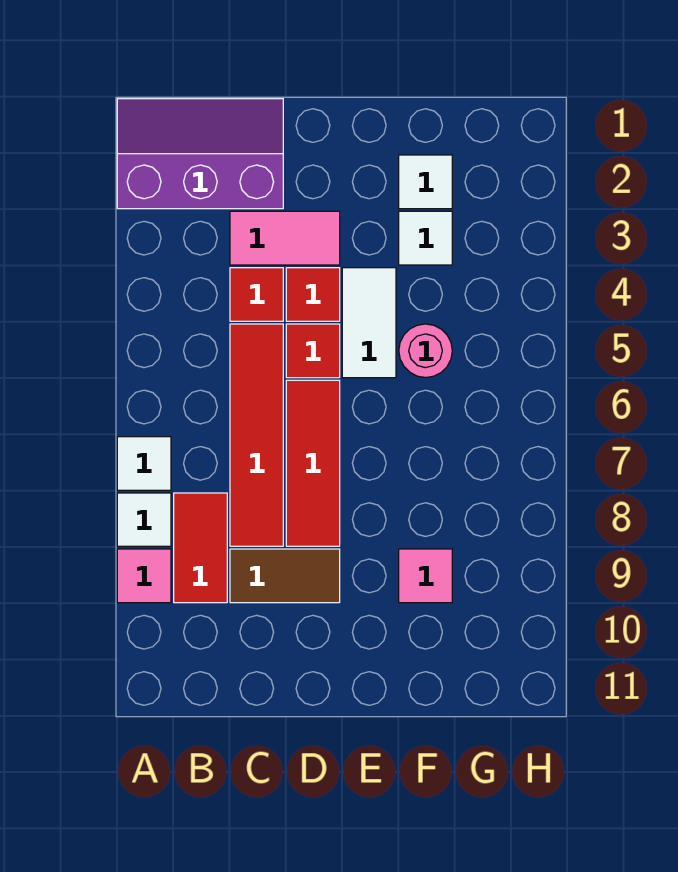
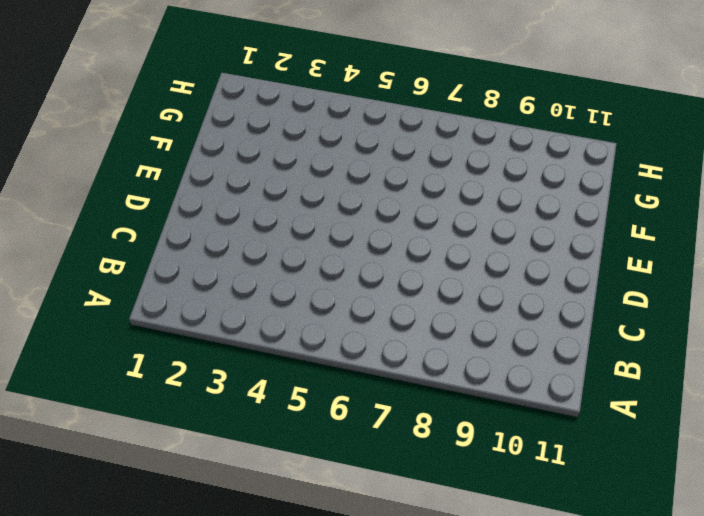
none -> purple 2x3 slope [117,99,283,209]
none -> white 1x1 tile [117,437,171,490]
none -> white 1x1 tile [117,493,171,546]

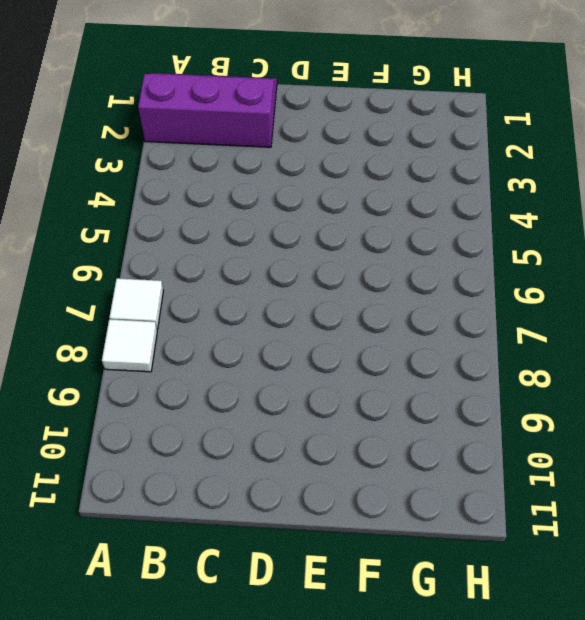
none -> pink 1x1 tile [117,549,171,603]
none -> red 1x2 tile [174,493,227,603]
none -> pink 1x2 tile [230,211,340,265]

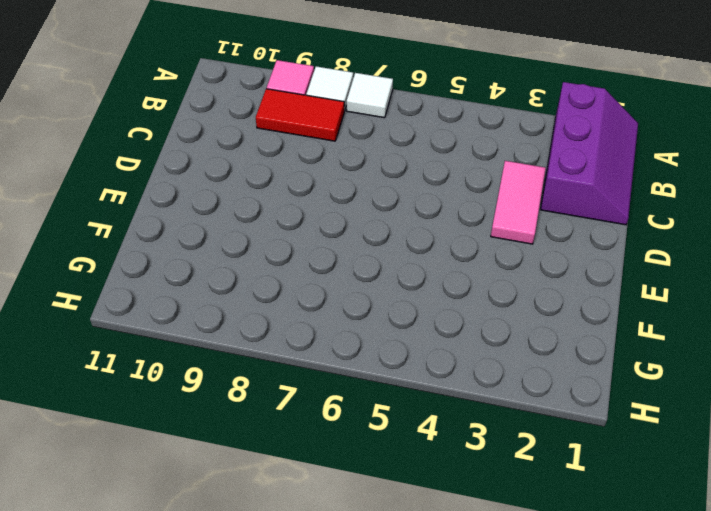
none -> red 1x1 tile [230,268,283,321]
none -> red 1x4 tile [230,324,283,546]
none -> brown 1x2 tile [230,549,340,603]

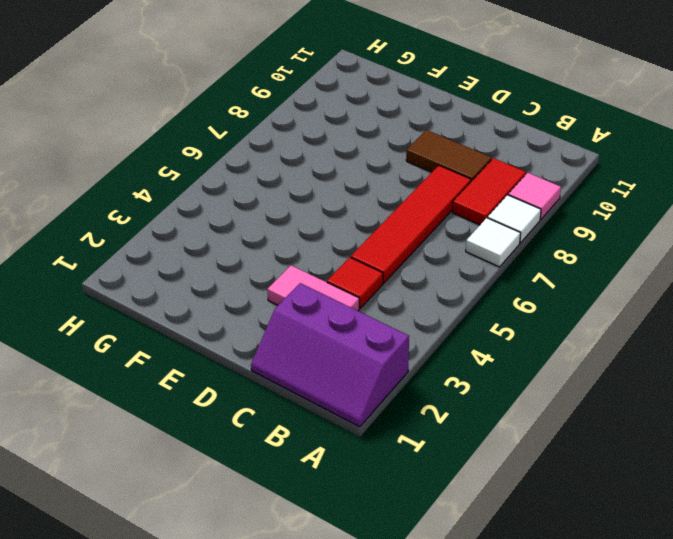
none -> red 1x1 tile [286,268,340,321]
none -> red 1x1 tile [286,324,340,378]
none -> red 1x3 tile [286,380,340,546]

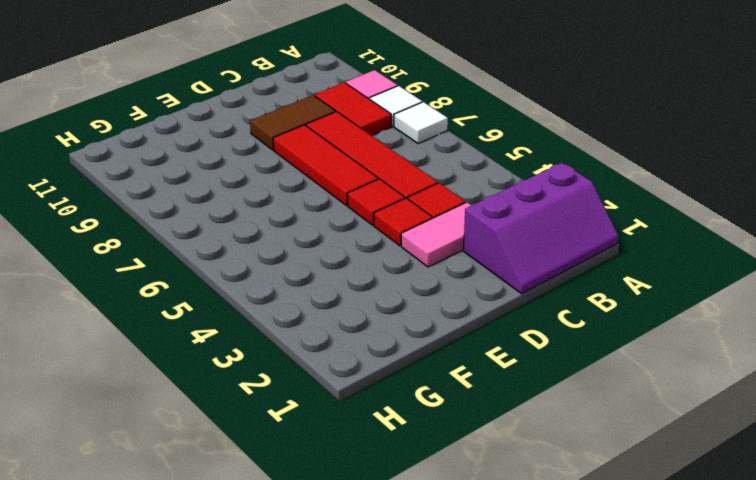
none -> white 1x2 tile [342,268,396,378]
none -> white 1x1 tile [399,155,452,209]
none -> white 1x1 tile [399,211,452,265]

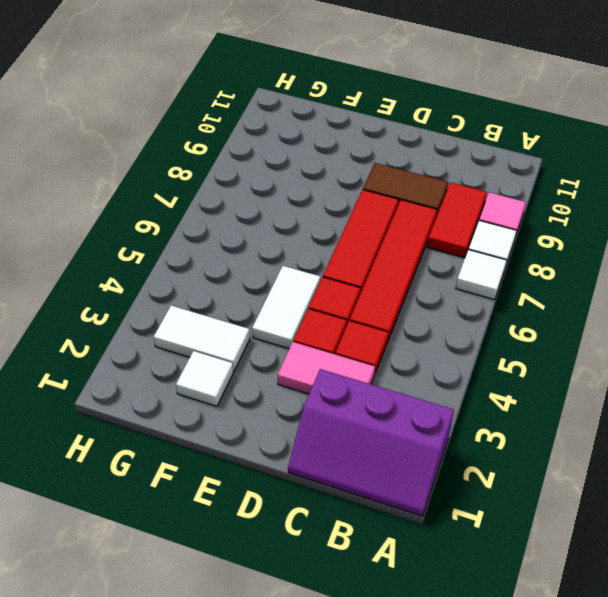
white 1x2 tile [154,306,250,371] -> white 1x1 tile [399,211,452,265]
none -> pink 1x1 round brick [399,324,452,378]
none -> pink 1x1 tile [399,549,452,603]

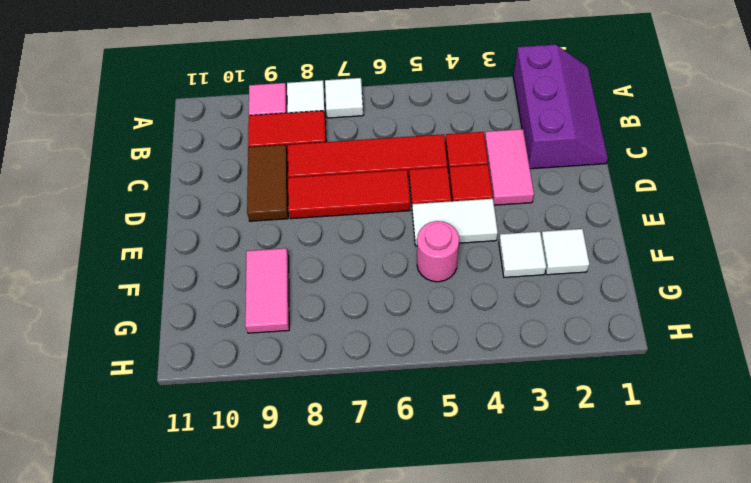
pink 1x2 tile [245,248,289,333] -> pink 1x1 tile [399,549,452,603]

